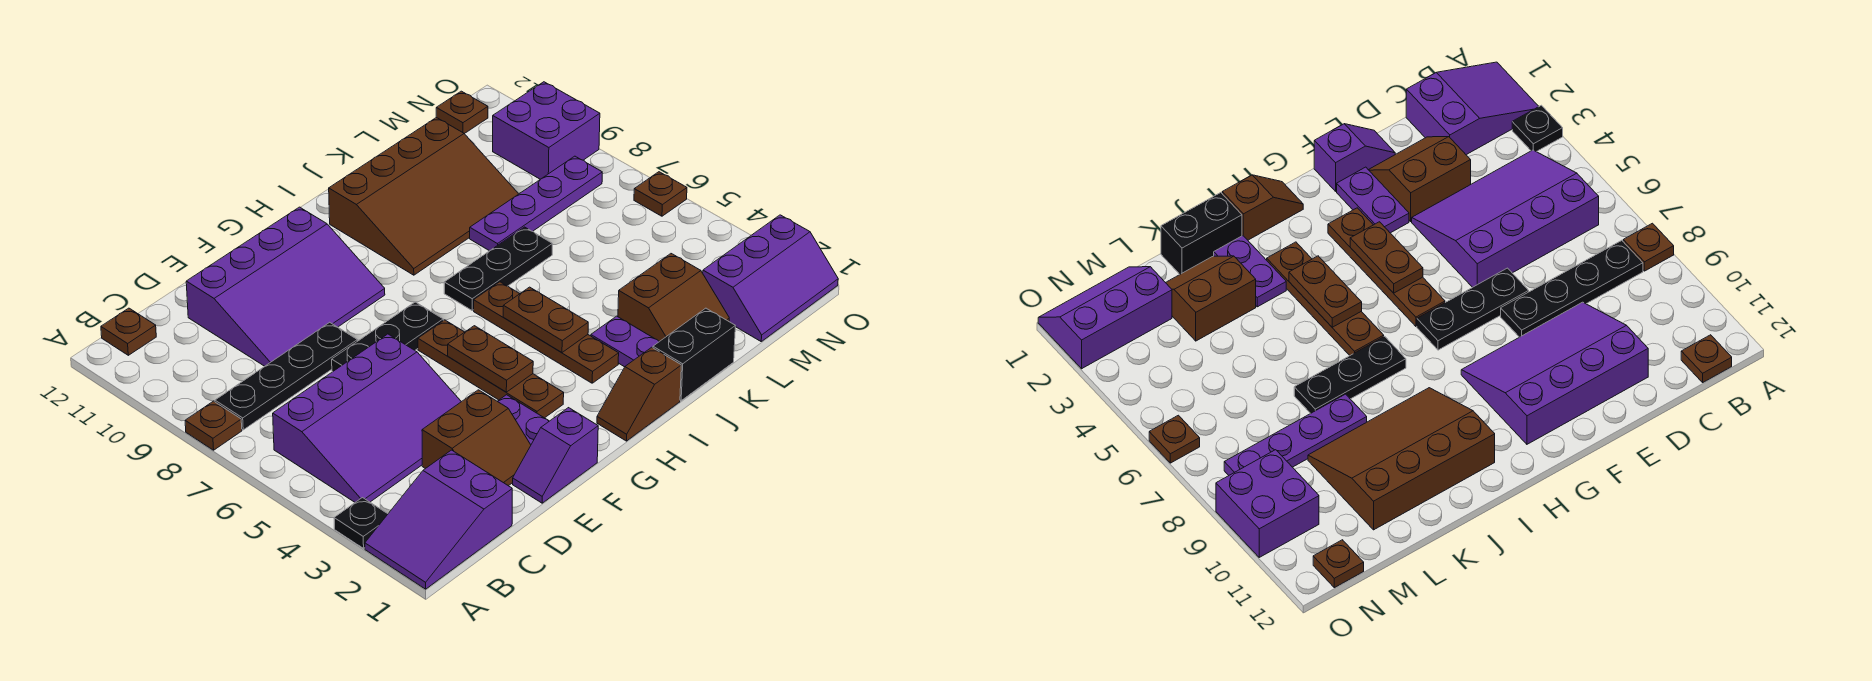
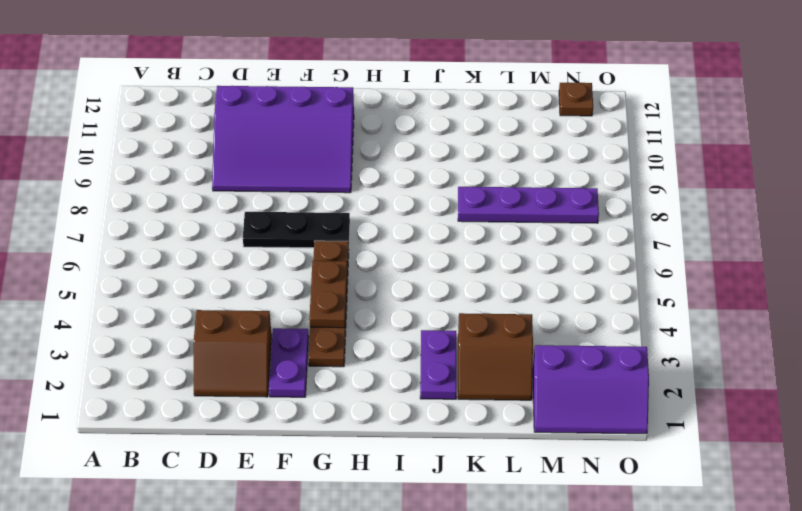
none -> purple 2x3 slope [365,450,512,589]
none -> black 1x1 plate [334,498,388,548]
none -> brown 1x1 plate [185,401,242,450]

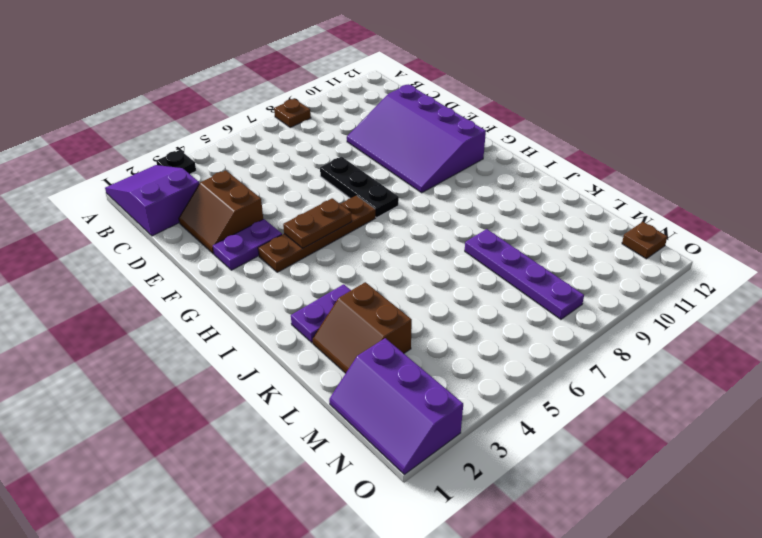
none -> purple 3x4 slope [273,334,461,502]
none -> black 1x4 plate [215,322,357,430]
none -> brown 1x1 plate [101,308,156,355]

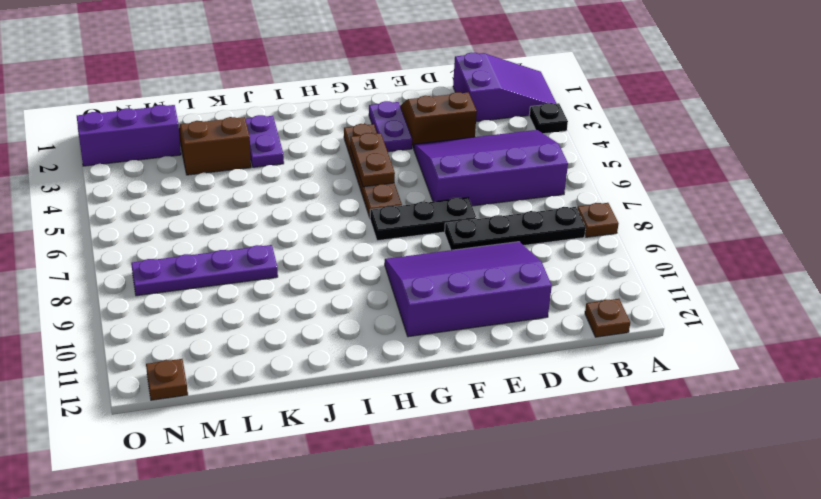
none -> purple 1x2 slope [513,408,598,503]
none -> brown 1x2 slope [597,347,681,441]
none -> brown 1x4 plate [474,282,619,383]

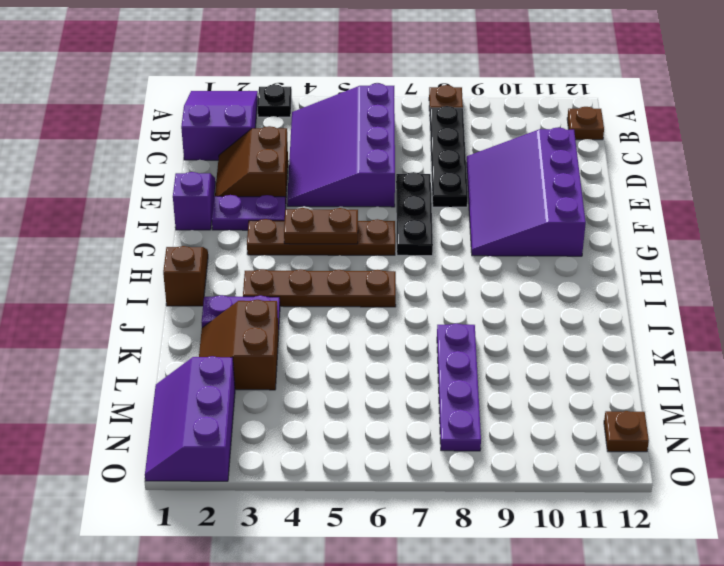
none -> black 1x3 plate [444,227,552,310]
none -> brown 3x4 slope [329,117,518,275]
none -> black 1x2 brick [653,308,735,401]

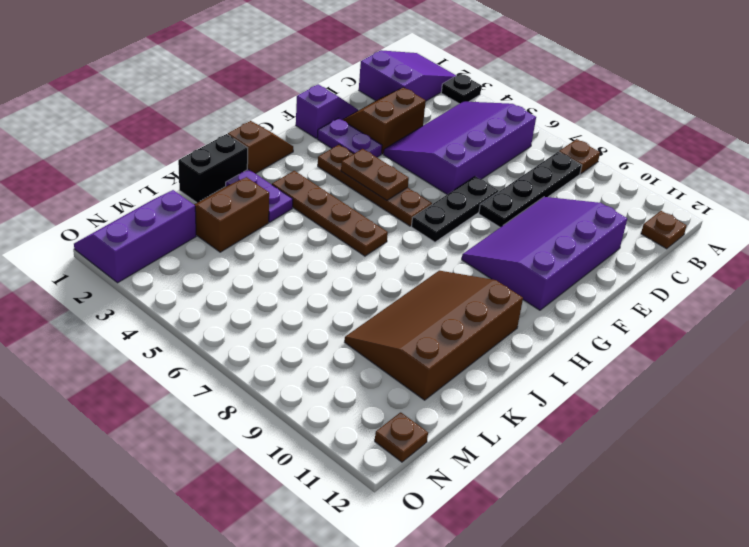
none -> black 1x3 plate [444,227,552,310]
none -> purple 1x4 plate [470,156,602,251]
none -> purple 2x2 brick [493,82,600,179]

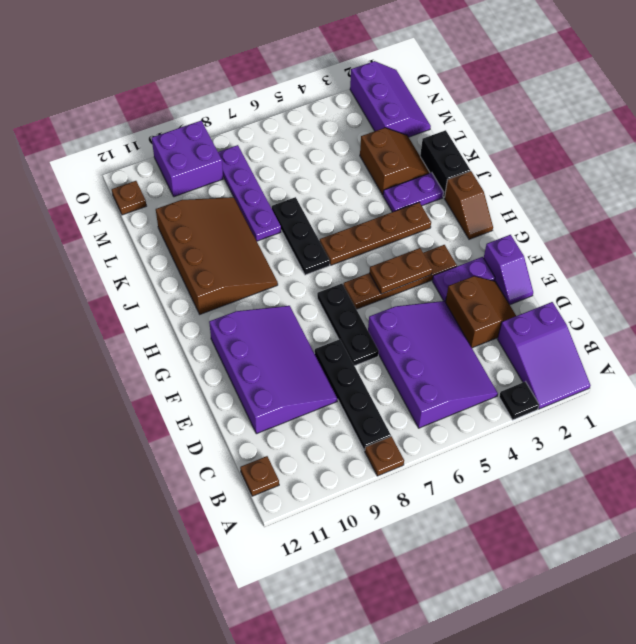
none -> brown 1x1 plate [634,172,687,216]
none -> brown 1x2 plate [503,287,588,353]

